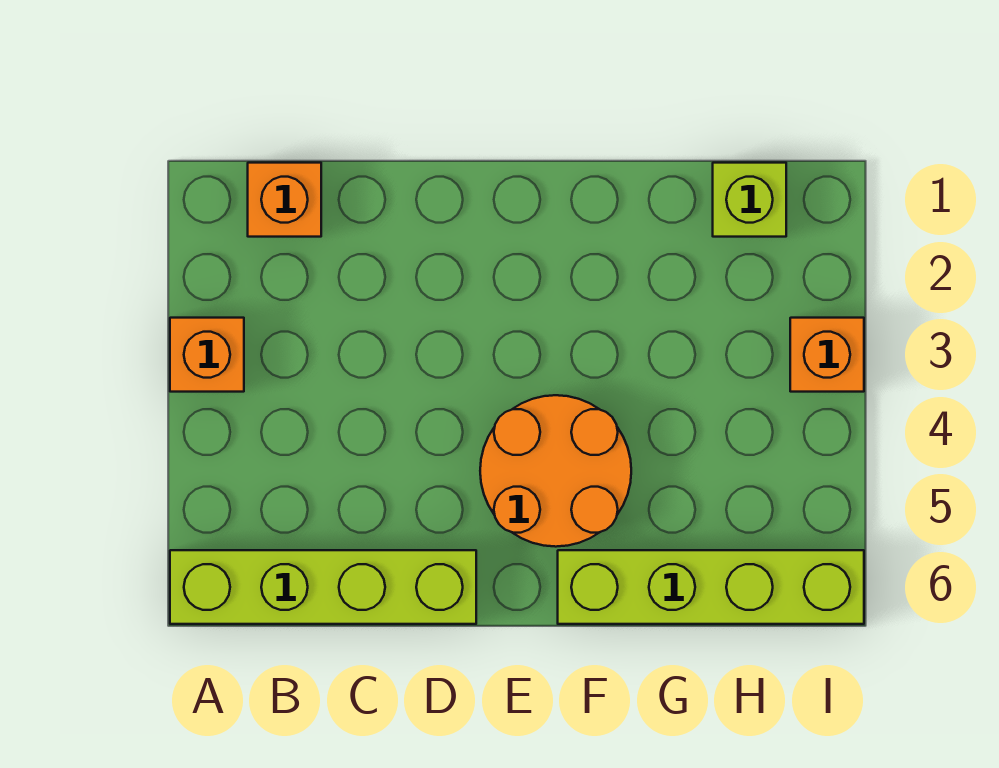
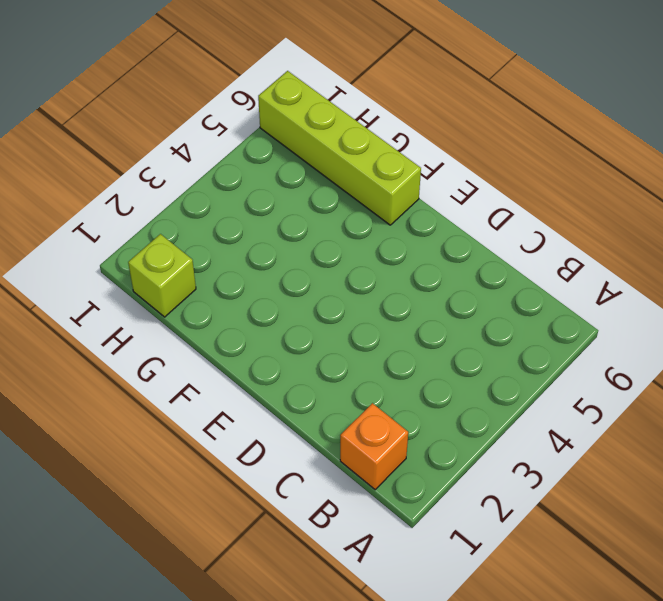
none -> orange 1x1 brick [170,318,244,392]
none -> lime 1x4 brick [170,550,476,624]

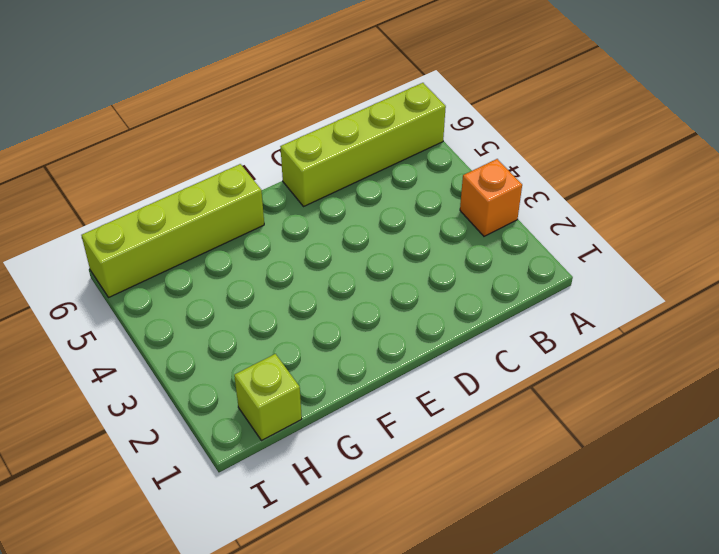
none -> orange 1x1 brick [248,163,321,237]
none -> orange 2x2 round brick [480,395,631,547]

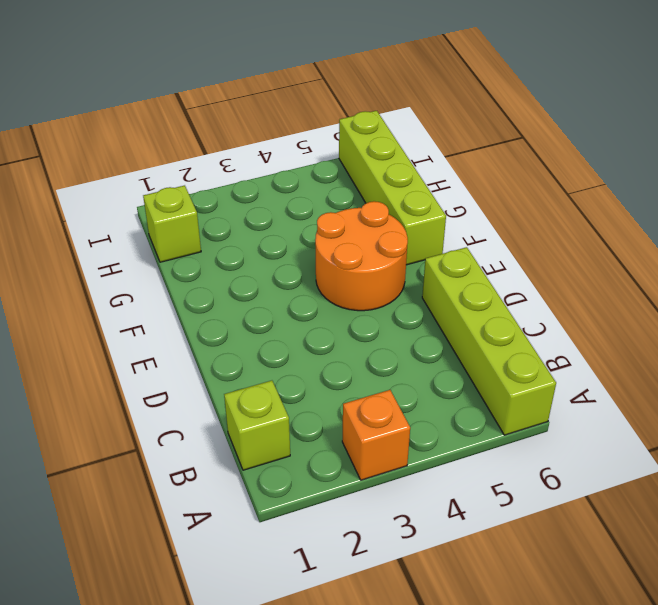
lime 1x1 brick [224,381,290,470] -> orange 1x1 brick [248,163,321,237]
none -> orange 1x1 brick [790,318,864,392]

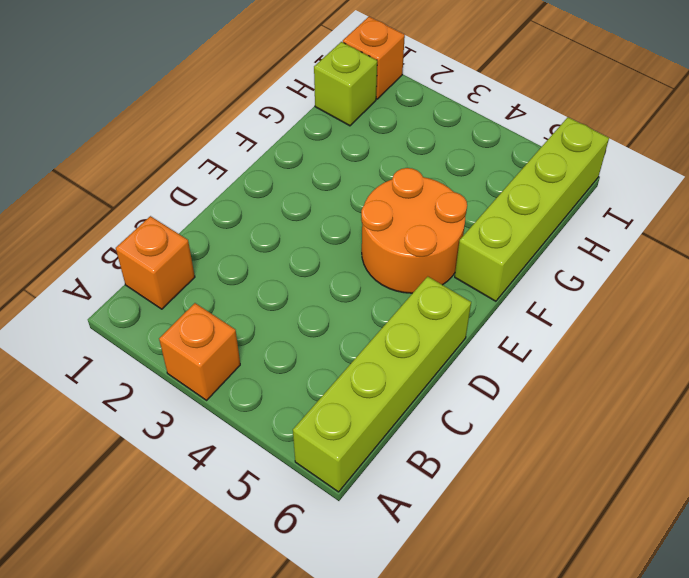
orange 1x1 brick [343,17,405,99] -> orange 1x1 brick moved to [790,318,864,392]

